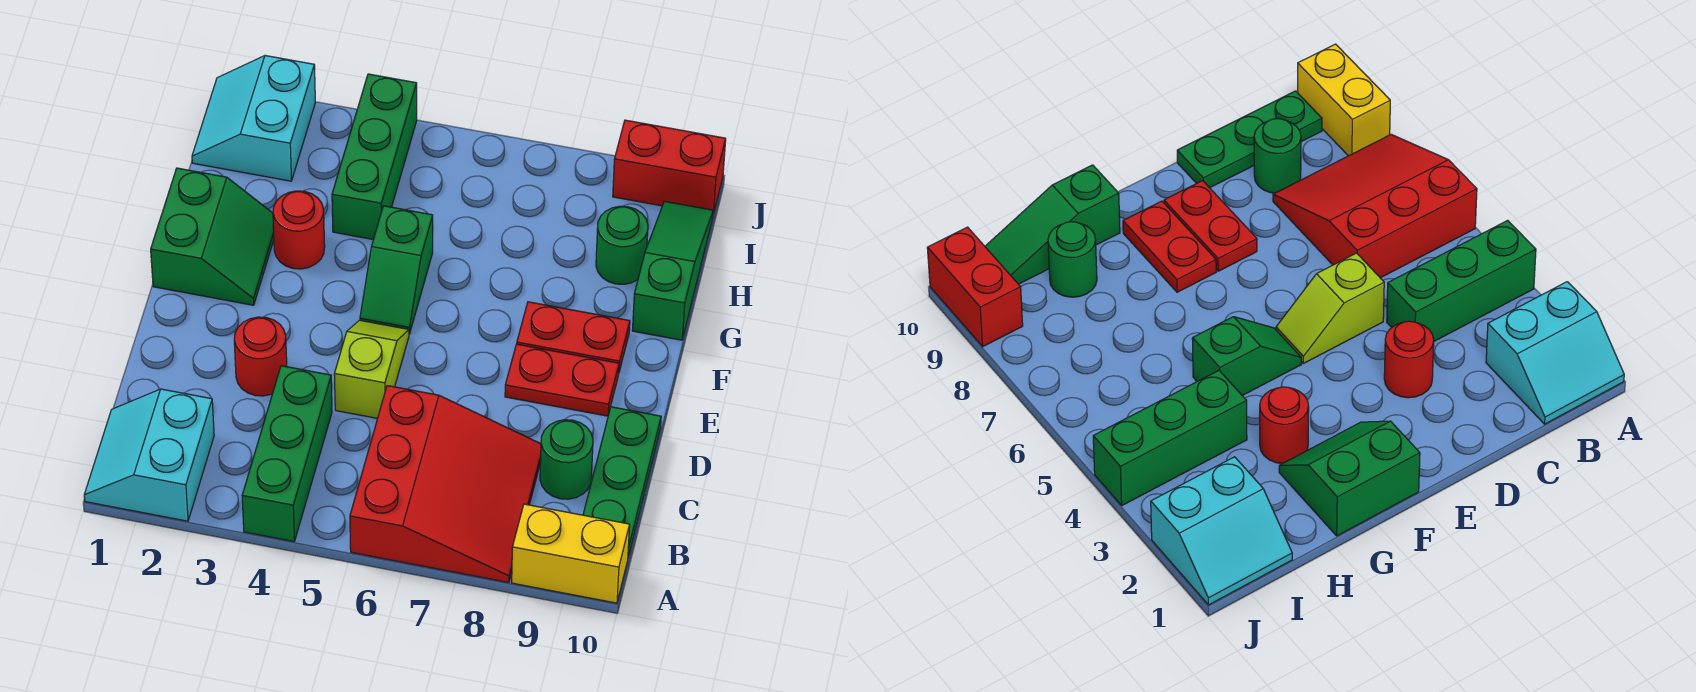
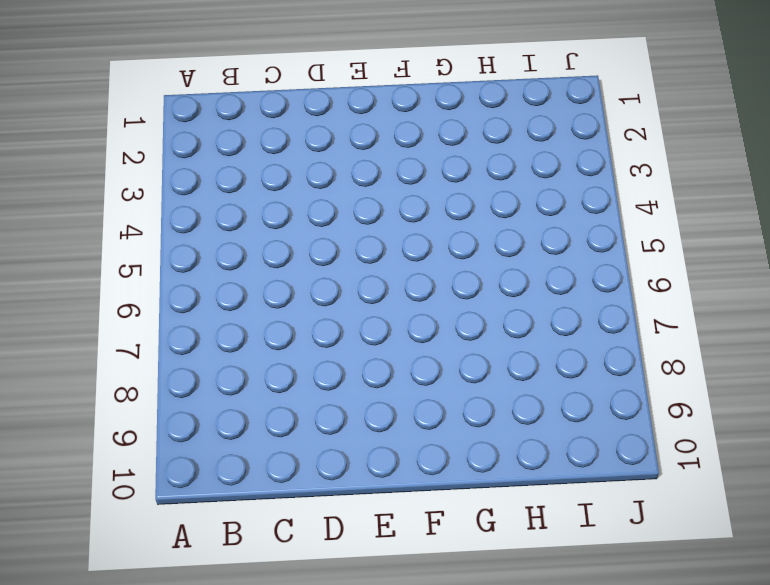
none -> cyan 2x2 slope [84,389,214,521]
none -> green 1x3 brick [242,366,332,541]
none -> red 3x3 slope [350,386,541,583]

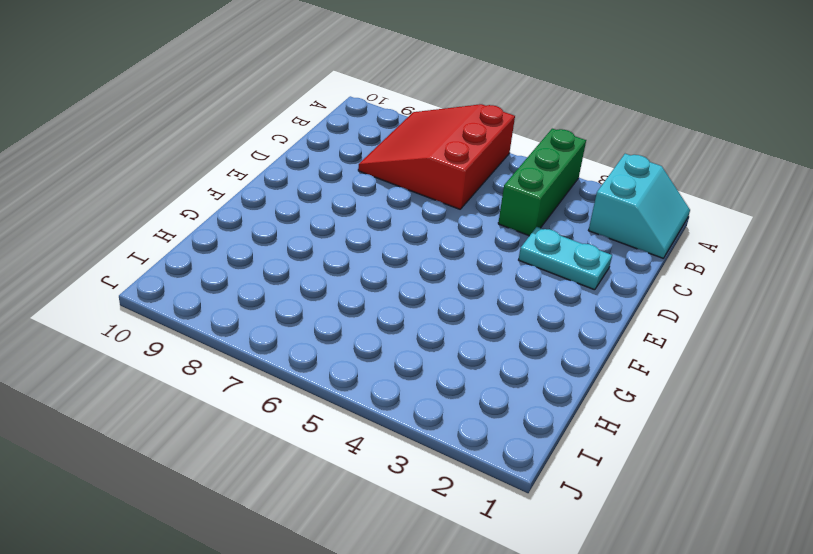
cyan 1x2 plate [519,227,612,290] -> red 1x1 round brick [234,317,287,396]
none -> yellow 1x2 brick [512,504,630,603]
none -> green 1x3 plate [583,407,661,557]
none -> green 1x1 round brick [540,420,593,499]

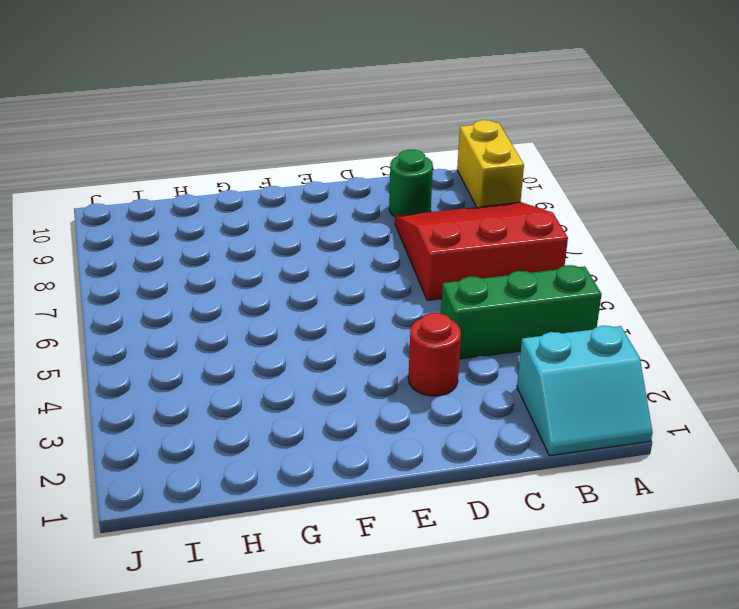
none -> green 1x3 plate [583,407,661,557]
none -> lime 1x2 slope [334,320,409,418]
none -> red 1x2 plate [505,344,619,416]

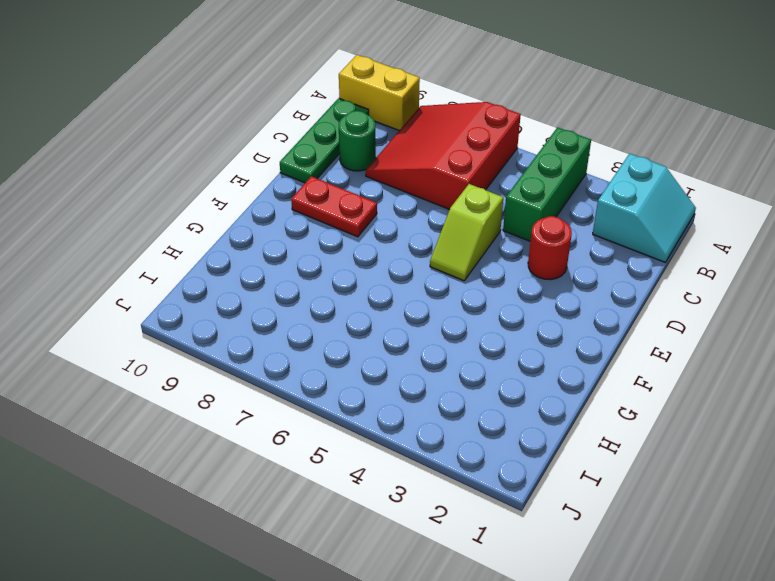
none -> green 2x2 slope [151,168,274,305]
none -> green 1x2 slope [360,206,433,334]
none -> red 1x2 plate [517,302,630,372]

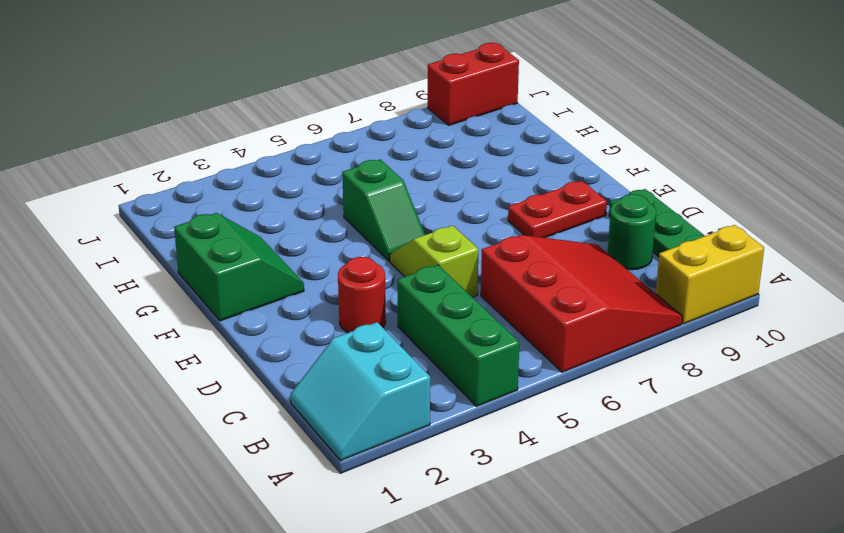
none -> red 1x2 plate [517,302,630,372]
none -> red 1x1 round brick [273,191,325,269]
none -> green 1x3 slope [632,201,713,340]

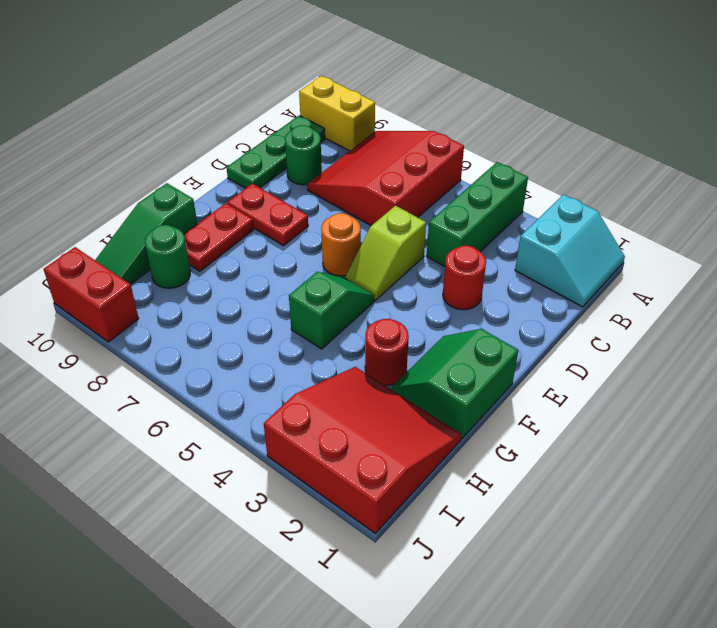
orange 1x1 round brick [321,213,361,276] -> none
red 1x2 plate [184,203,254,271] -> red 1x2 plate turned to [517,302,630,372]
red 3x3 slope [264,367,461,533] -> cyan 2x2 slope [192,56,315,181]
none -> green 1x3 brick [332,74,417,239]

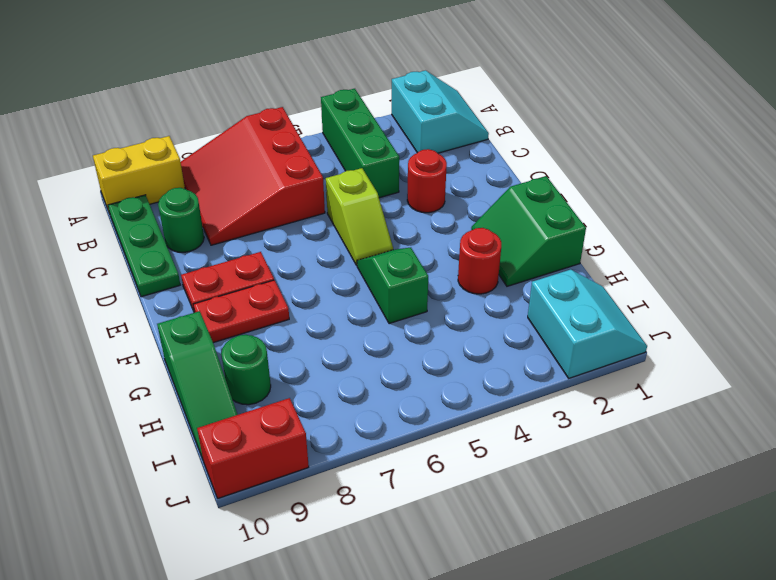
none -> green 1x3 brick [332,74,417,239]

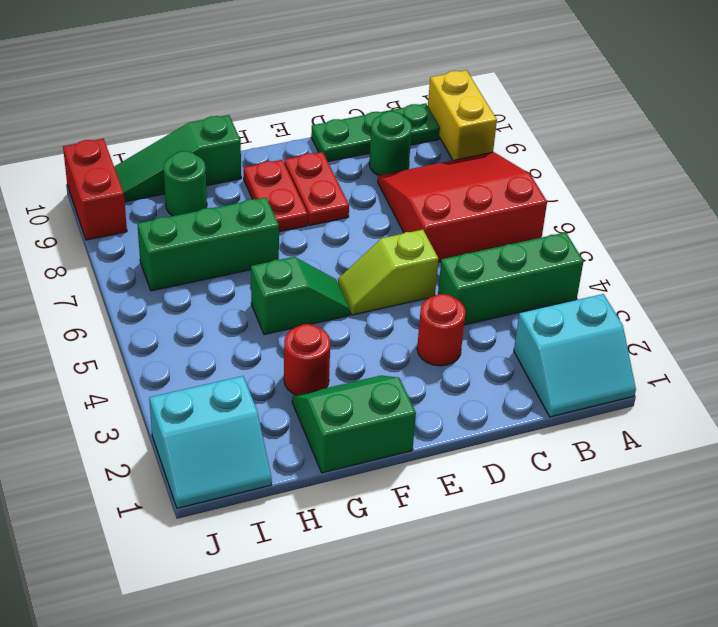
green 1x3 brick [137,197,279,291] -> green 1x3 brick moved to [332,74,417,239]

